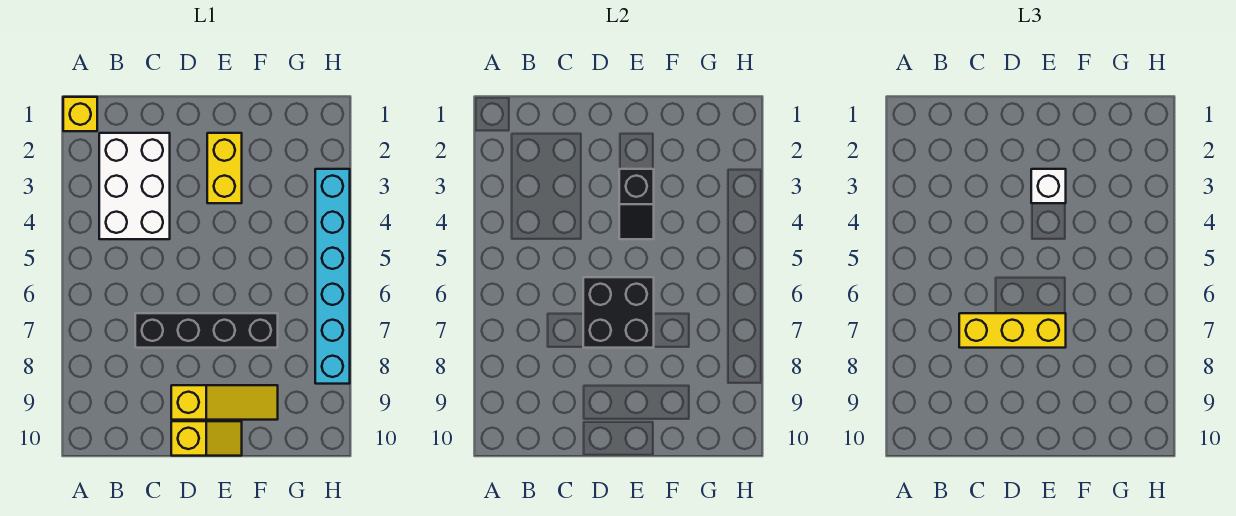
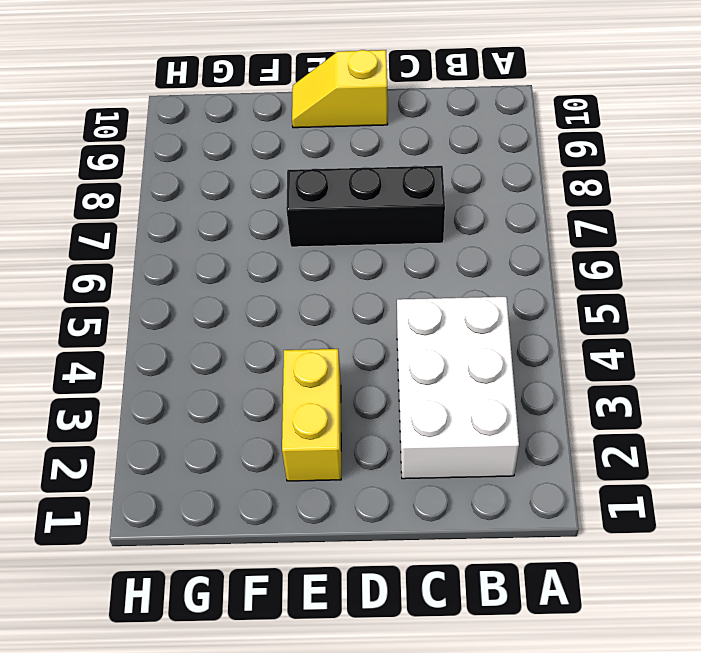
black 1x3 brick [286,166,445,247] -> black 1x4 brick [135,313,278,348]
none -> yellow 1x1 brick [63,97,97,131]
none -> yellow 1x3 slope [171,385,278,420]

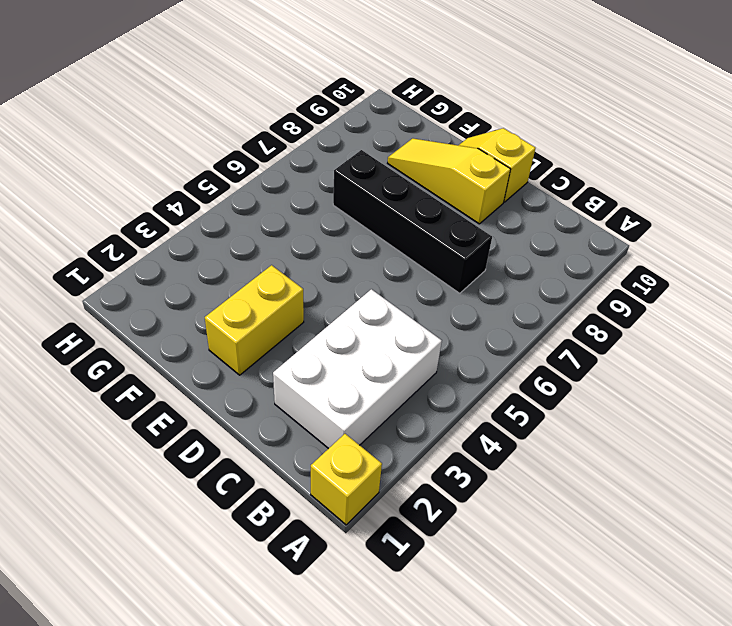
none -> cyan 1x6 brick [315,169,350,384]
none -> black 2x2 brick [583,277,654,348]

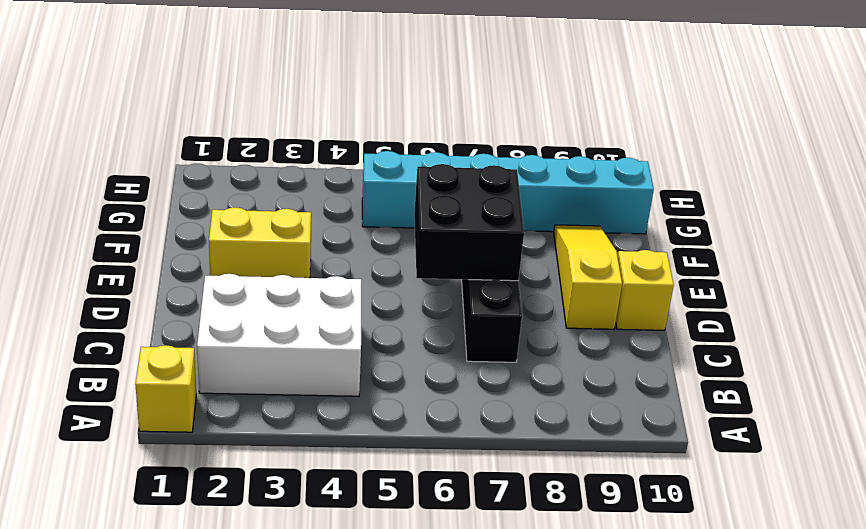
cyan 1x6 brick [362,151,654,234] -> cyan 1x6 brick moved to [315,169,350,384]
none -> black 1x2 slope [619,169,654,239]
none -> yellow 1x3 brick [959,313,1066,348]

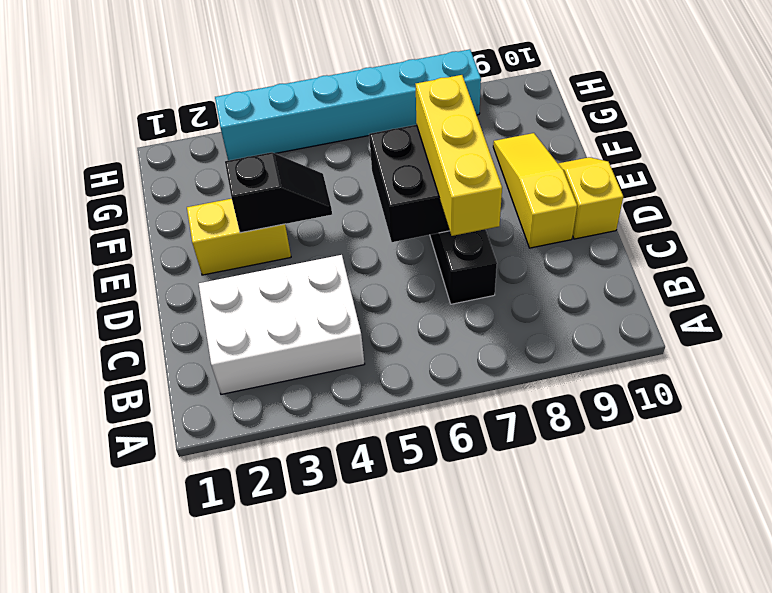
none -> yellow 1x1 brick [63,97,97,131]
none -> white 1x1 brick [1031,169,1066,203]

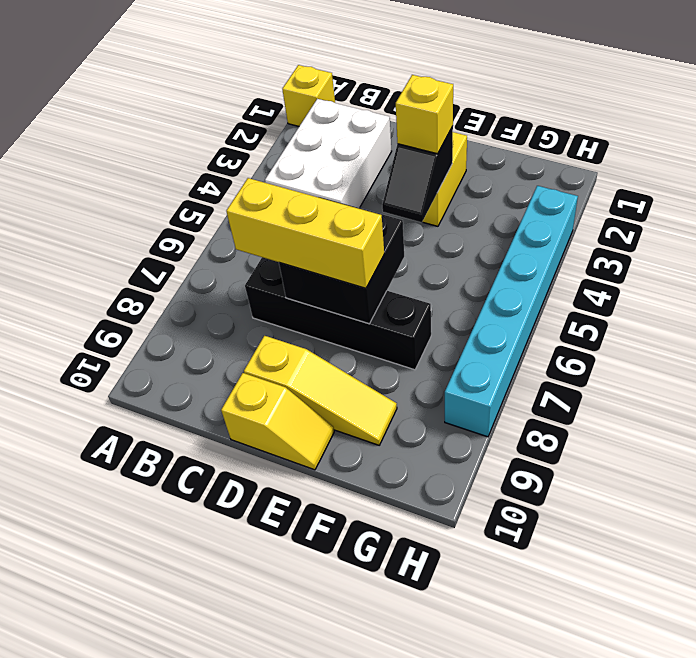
yellow 1x1 brick [396,75,453,154] -> white 1x1 brick [1031,169,1066,203]

